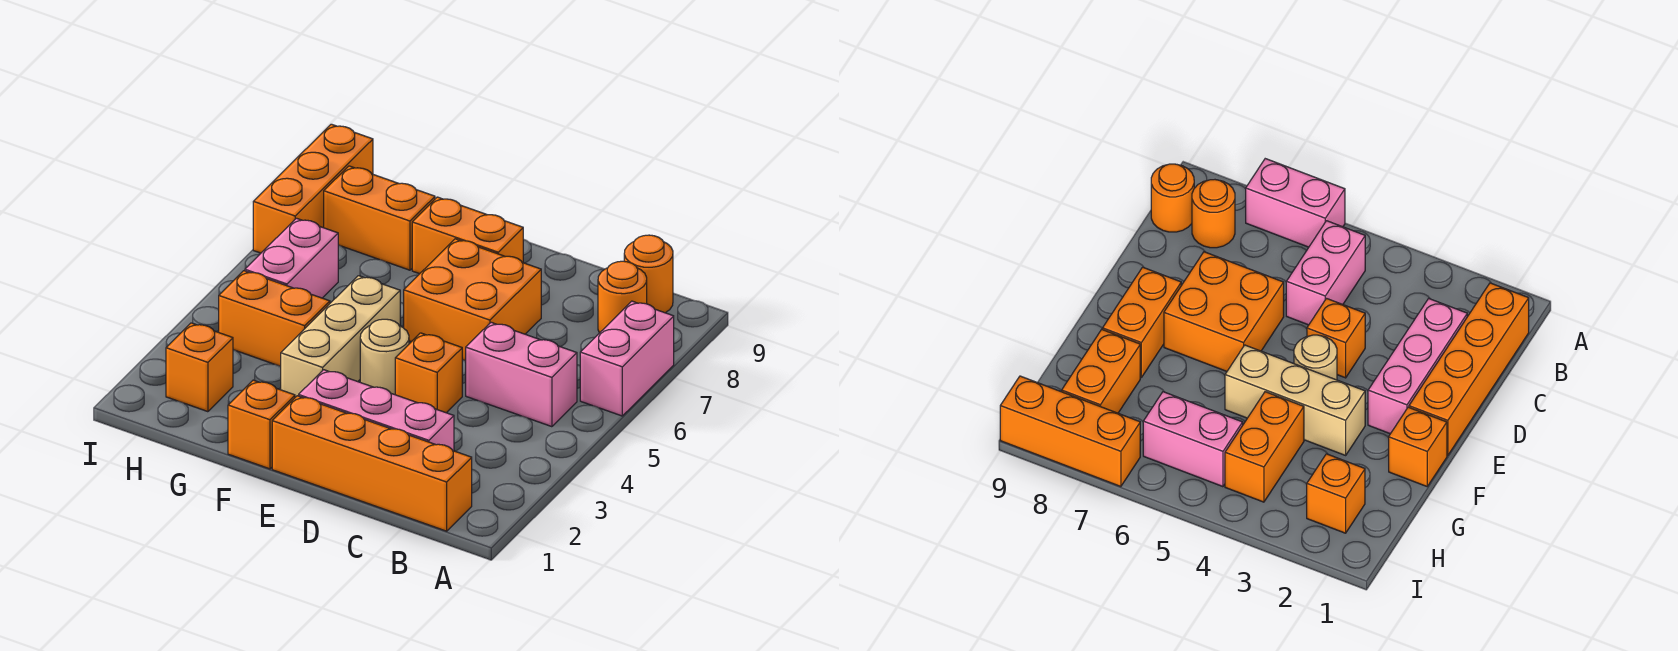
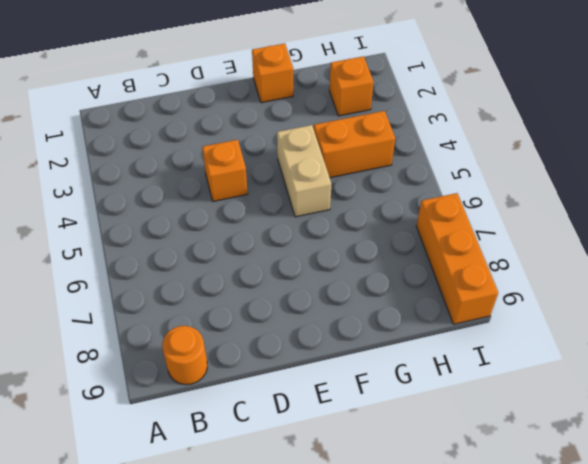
tan 1x2 brick [277,125,331,217] -> tan 1x3 brick [281,276,400,397]
none -> pink 1x2 brick [580,301,674,416]
none -> orange 1x4 brick [272,396,472,531]
none -> pink 1x2 brick [466,322,577,427]

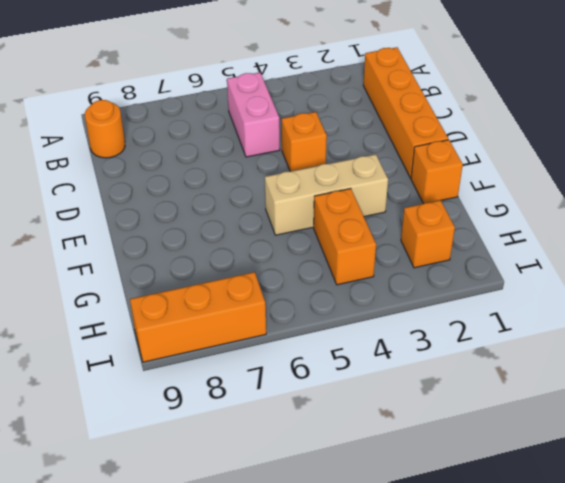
none -> pink 1x2 brick [580,301,674,416]
none -> orange 1x1 round brick [598,261,647,333]
none -> pink 1x3 brick [299,370,454,451]

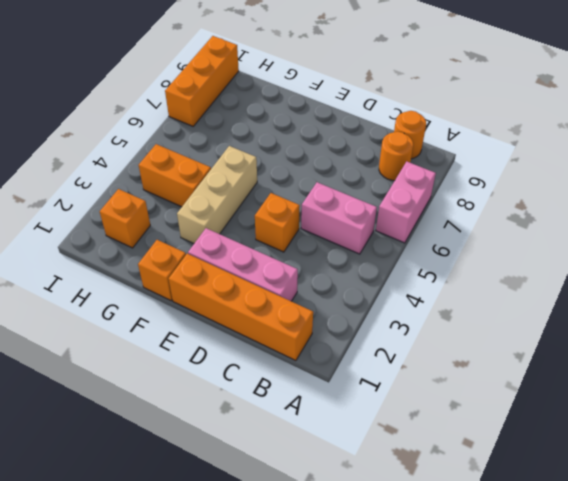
none -> orange 2x2 brick [404,239,541,361]
none -> tan 1x1 round brick [360,319,409,395]
none -> orange 1x2 brick [412,197,523,274]

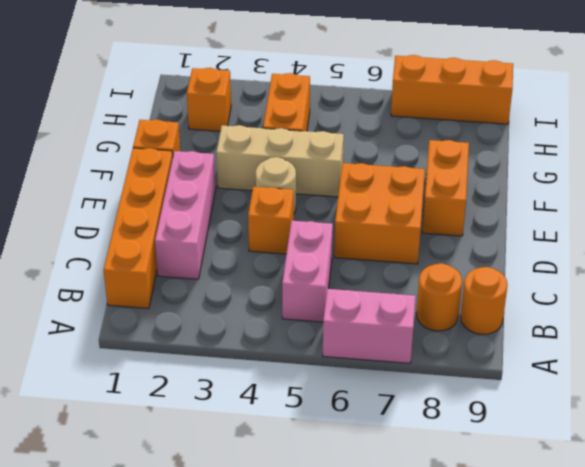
none -> orange 1x2 brick [324,166,435,270]
none -> pink 1x2 brick [245,218,338,298]

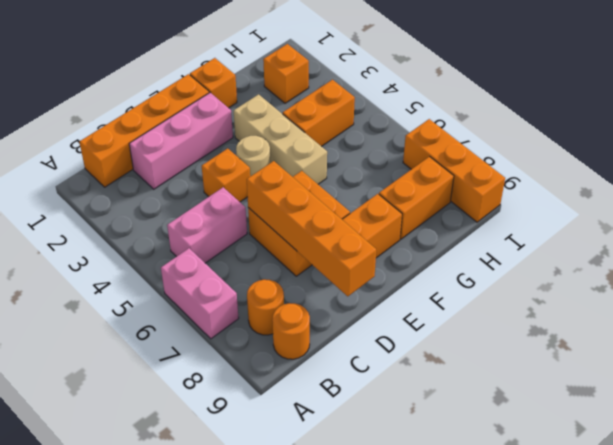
orange 1x4 brick [247,161,376,296] -> none
none -> pink 1x2 brick [245,218,338,298]

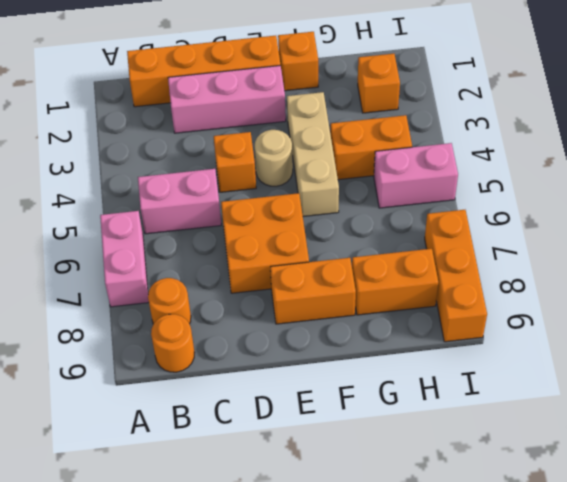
pink 1x2 brick [374,143,458,208] -> pink 1x2 brick turned to [245,218,338,298]

